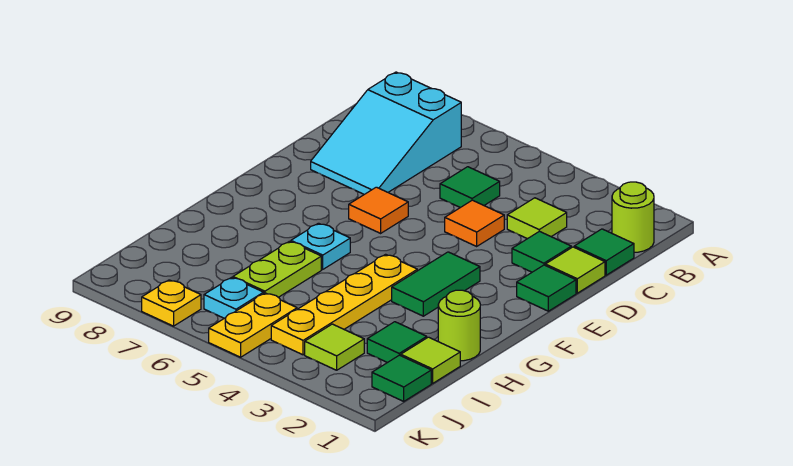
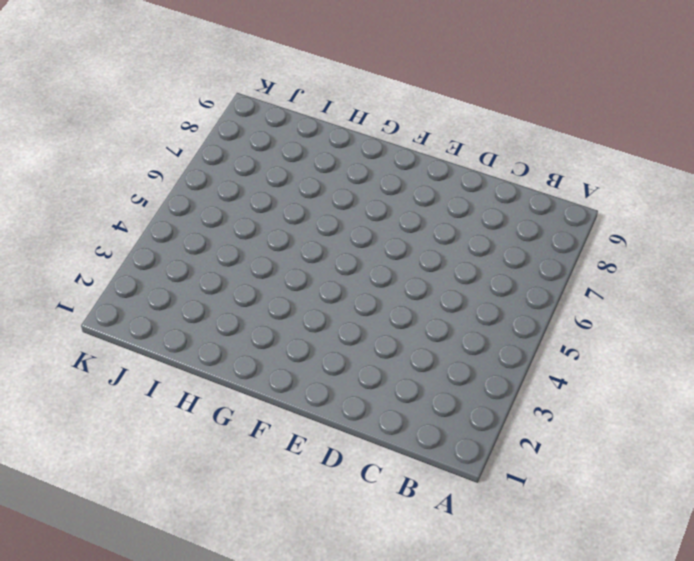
none -> lime 1x1 round brick [612,182,654,252]
none -> cyan 2x3 slope [311,72,461,194]
none -> green 1x1 tile [574,229,634,275]

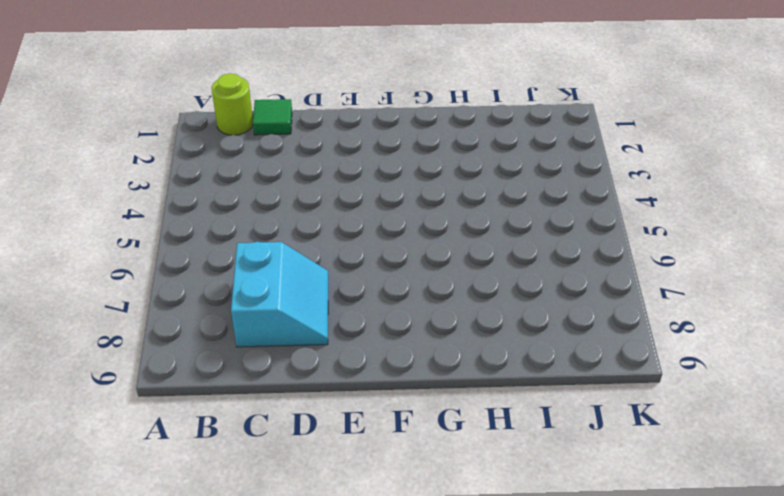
cyan 2x2 slope [231,242,328,347] -> cyan 2x3 slope [311,72,461,194]
none -> lime 1x1 tile [507,198,567,239]
none -> green 1x1 tile [440,167,500,208]
none -> lime 1x1 tile [545,247,605,293]

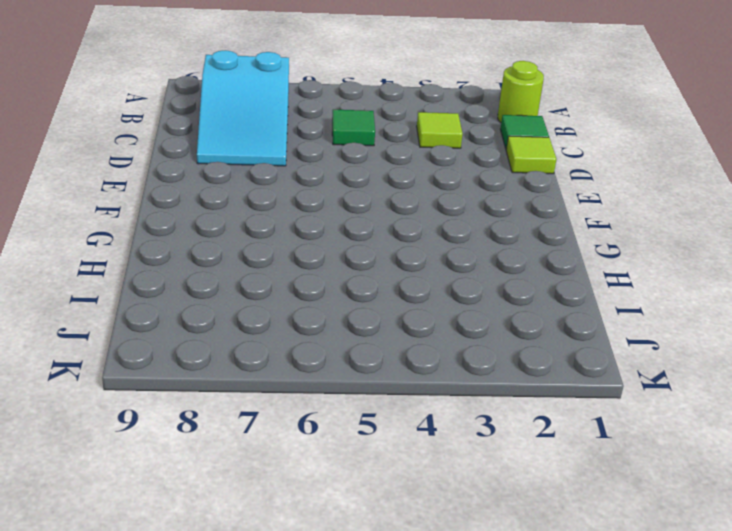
none -> green 1x1 tile [512,231,571,272]
none -> orange 1x1 tile [445,200,504,246]
none -> green 1x1 tile [517,265,576,311]

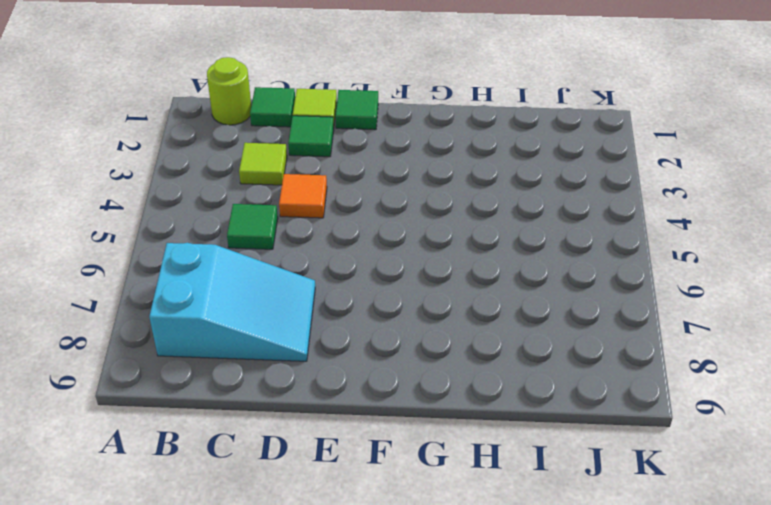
none -> orange 1x1 tile [349,187,408,233]
none -> green 1x2 tile [392,252,480,316]
none -> yellow 1x4 plate [271,254,417,355]

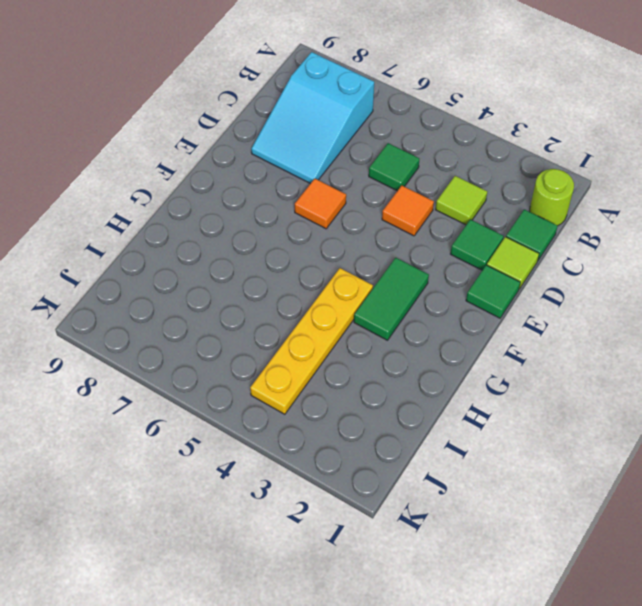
none -> cyan 1x1 plate [291,223,350,269]
none -> lime 1x1 round brick [438,290,480,361]
none -> lime 1x2 plate [233,241,321,297]

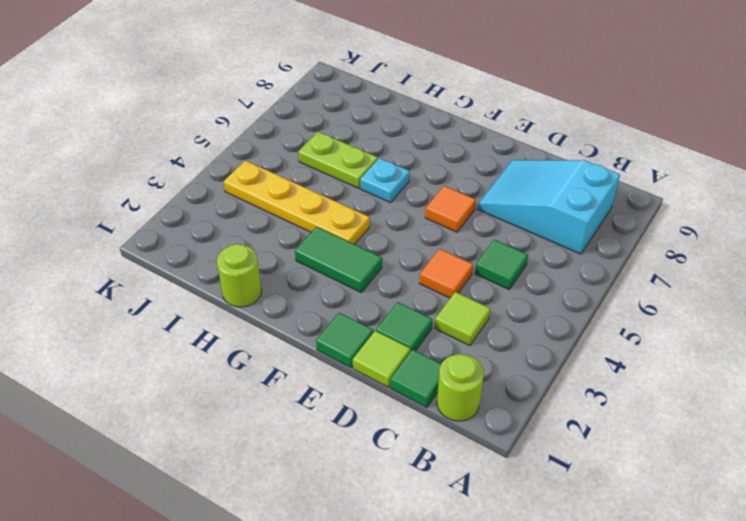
none -> lime 1x1 tile [401,337,460,383]
none -> green 1x1 tile [367,322,427,363]
none -> green 1x1 tile [372,355,431,401]

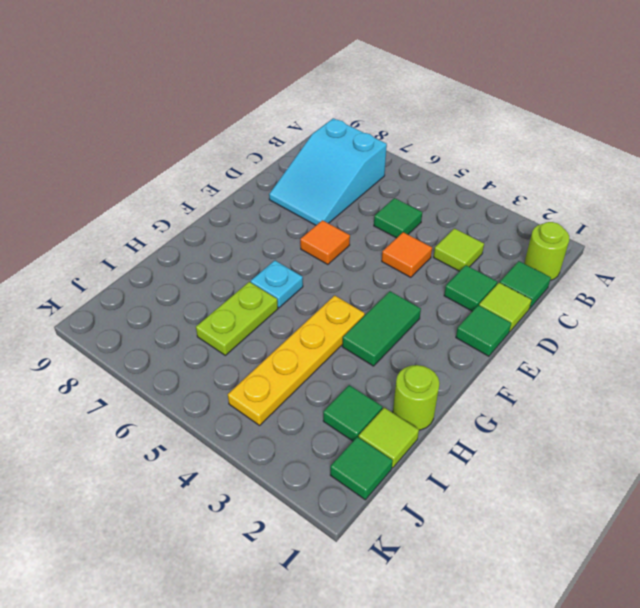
none -> lime 1x1 tile [305,324,364,370]
none -> yellow 1x2 plate [209,293,297,357]
none -> cyan 1x1 plate [204,277,264,318]

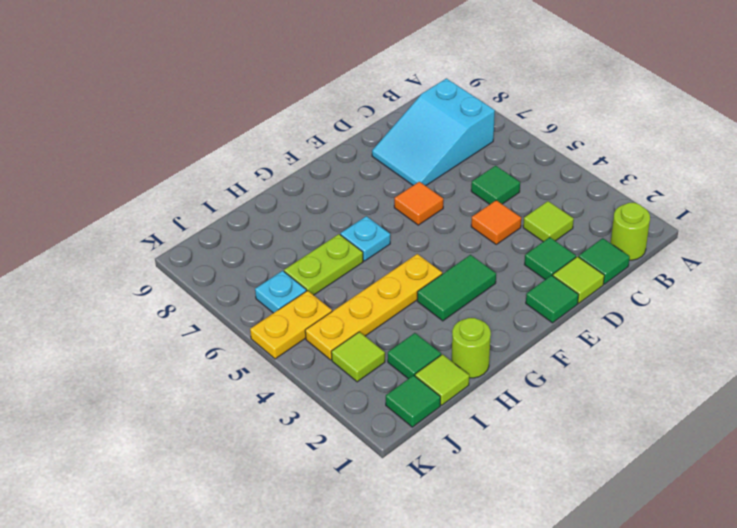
none -> yellow 1x1 plate [142,280,201,326]

